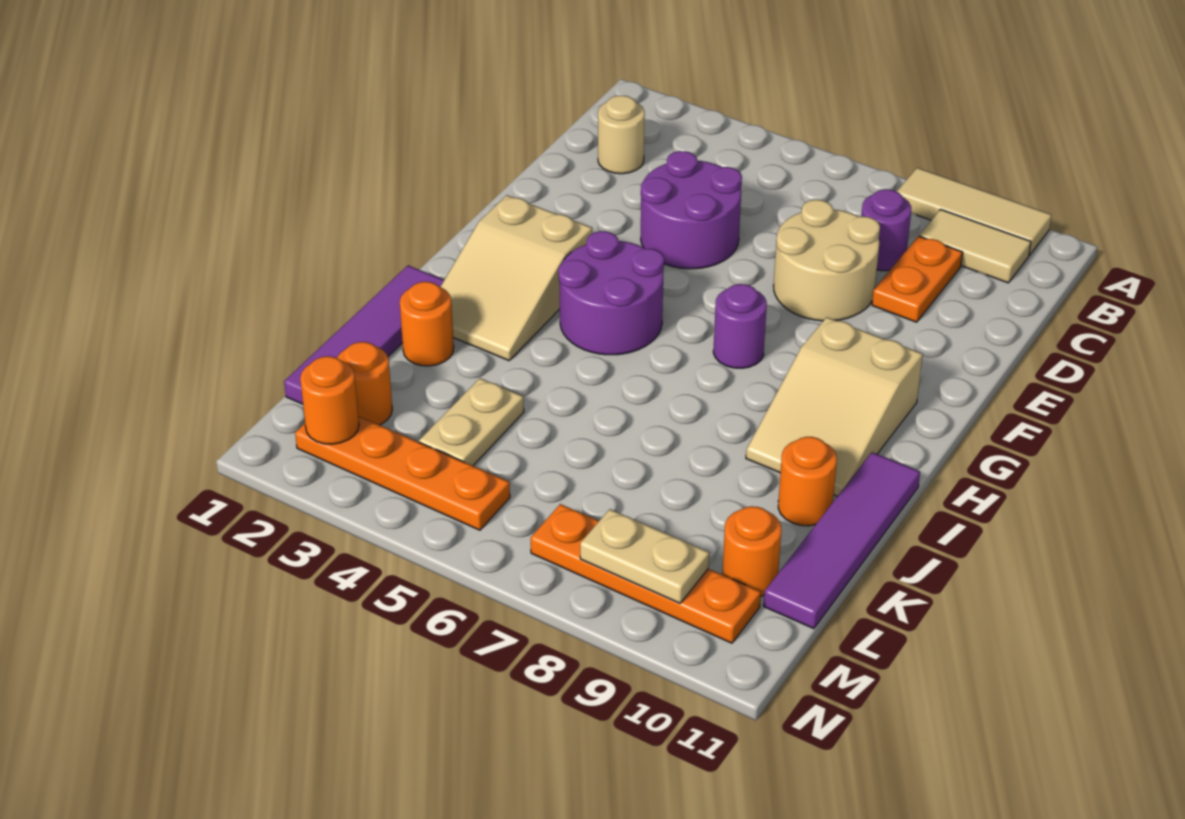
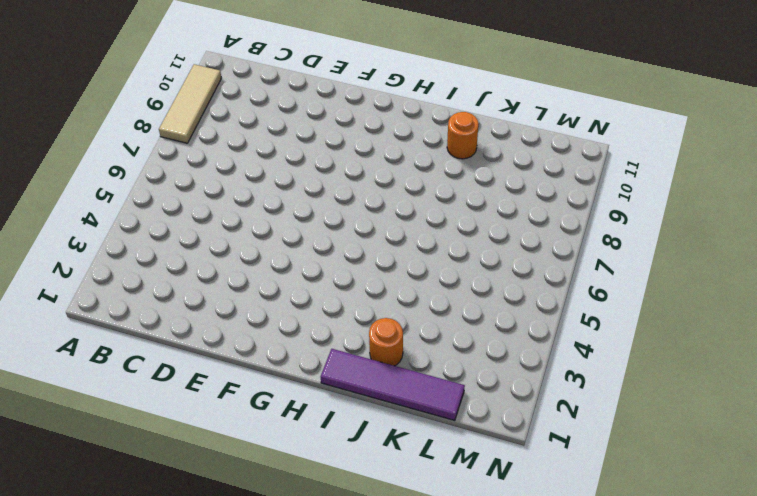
none -> tan 1x2 tile [919,209,1031,283]
none -> tan 1x1 round brick [598,96,645,174]
none -> purple 1x1 round brick [861,189,911,271]

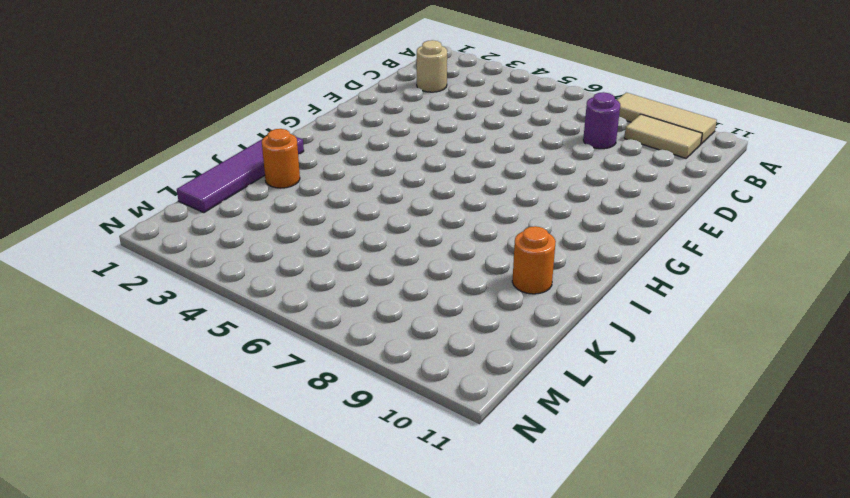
none -> orange 1x2 plate [872,236,963,322]
none -> purple 2x2 round brick [641,151,742,269]
none -> tan 2x2 round brick [773,200,880,321]

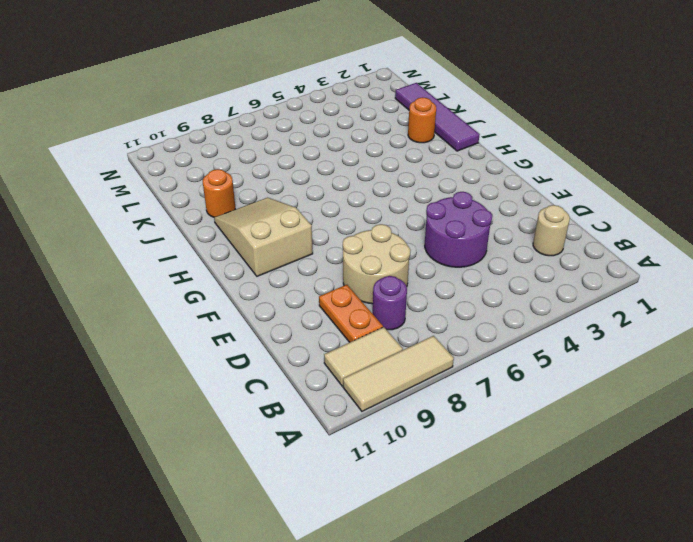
none -> tan 2x3 slope [441,195,592,361]
none -> purple 2x2 round brick [558,231,664,355]
none -> purple 1x1 round brick [713,284,767,368]

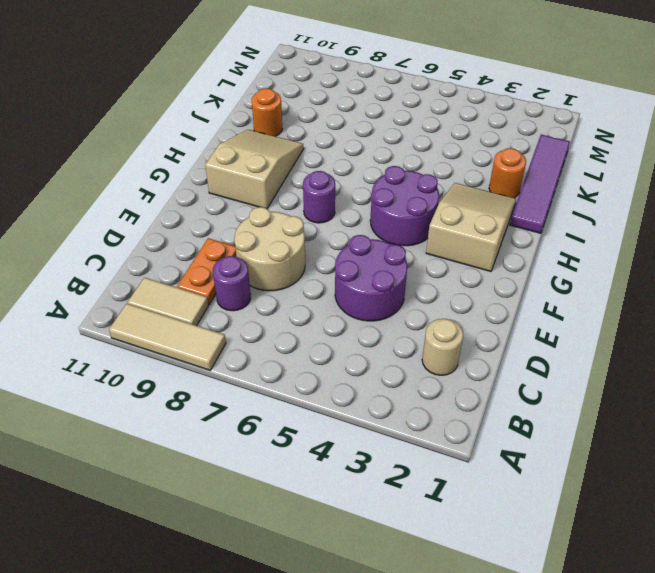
none -> purple 1x4 tile [764,452,920,629]
none -> tan 1x2 plate [419,378,524,466]
none -> orange 1x1 round brick [337,342,392,425]

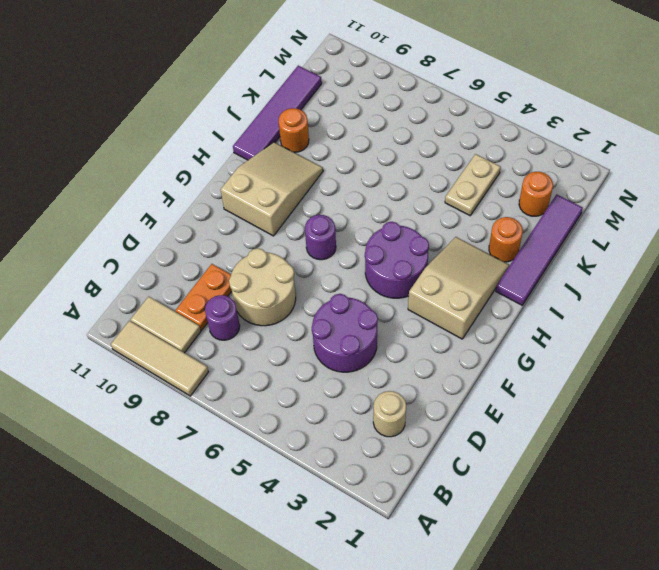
none -> orange 1x1 round brick [722,506,781,596]
none -> orange 1x4 plate [295,416,510,530]
none -> orange 1x4 plate [531,504,761,643]

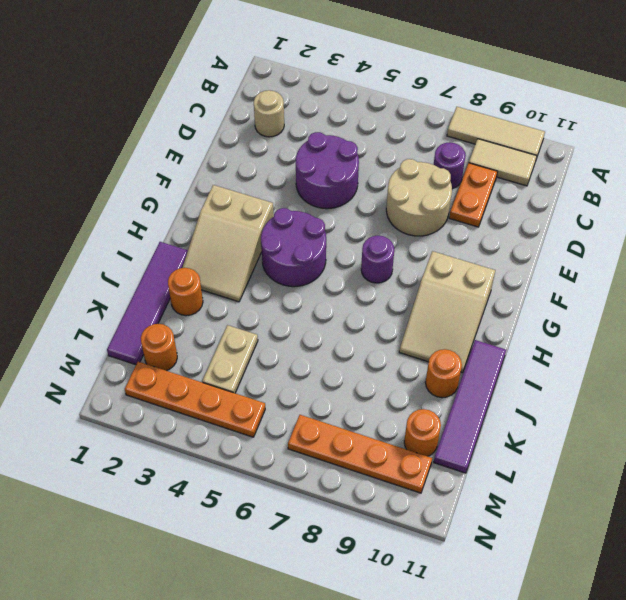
none -> orange 1x1 round brick [300,356,359,444]
none -> tan 1x2 plate [580,509,709,603]

